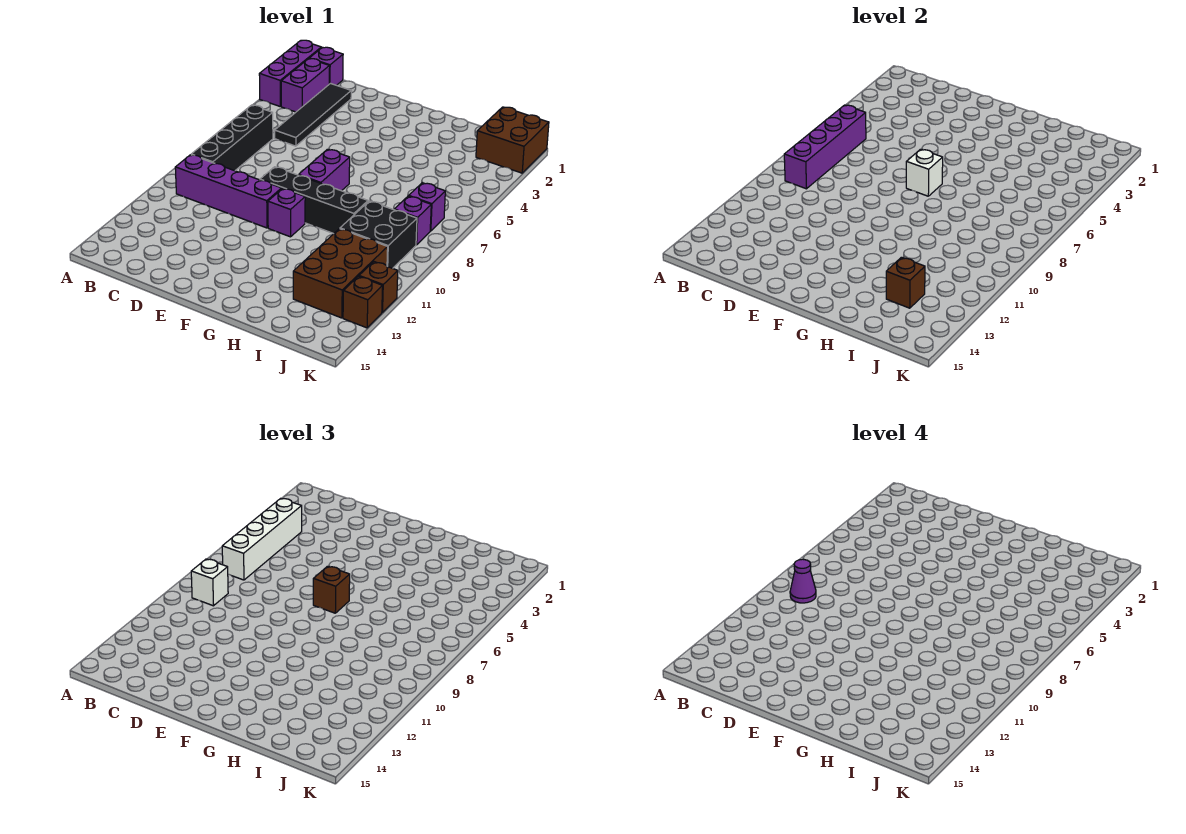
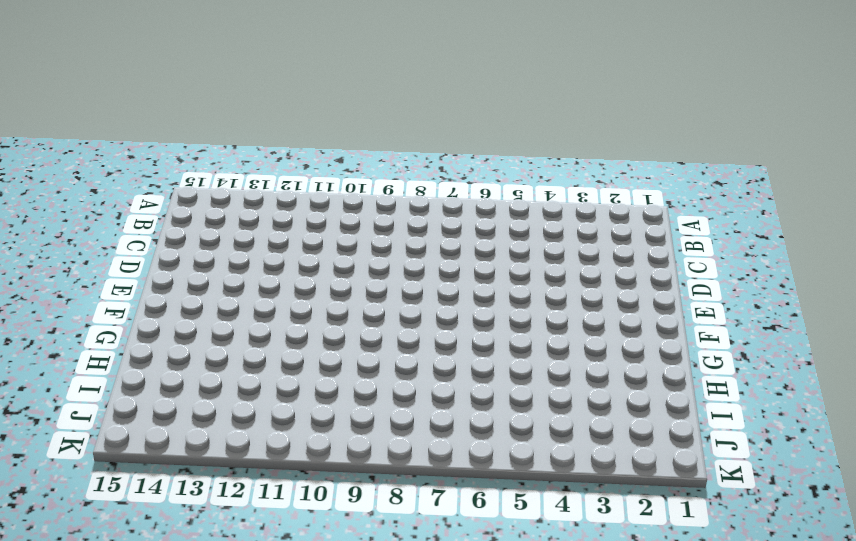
none -> purple 1x3 brick [259,40,321,106]
none -> purple 1x1 brick [309,47,343,85]
none -> purple 1x2 brick [281,59,330,112]

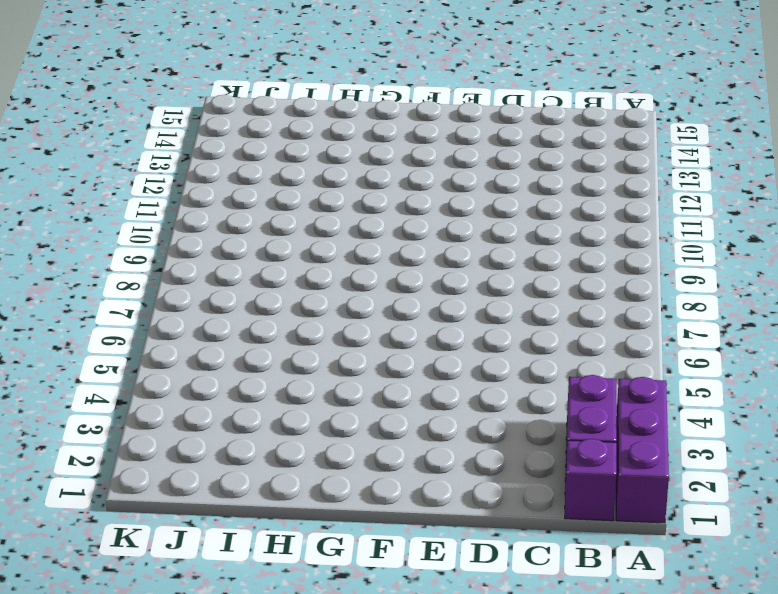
none -> black 1x4 brick [191,105,273,171]
none -> purple 1x4 brick [175,155,282,228]
none -> black 1x4 tile [275,84,351,146]

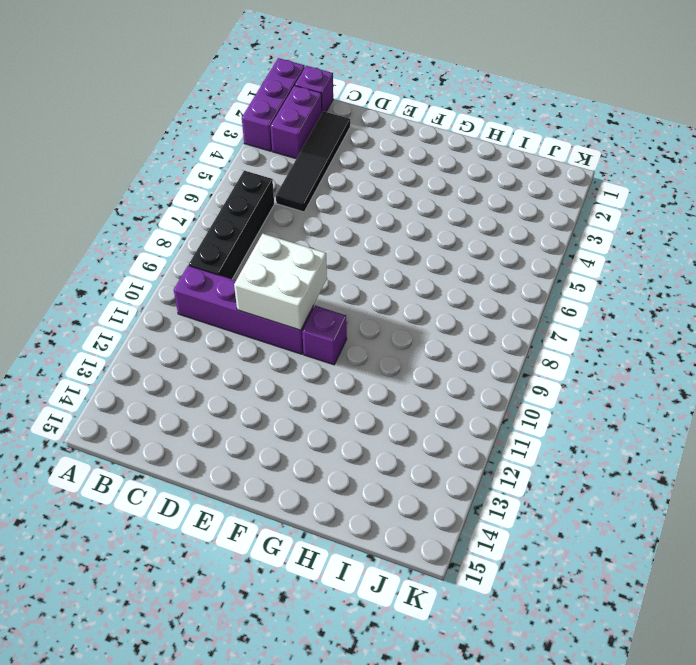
white 2x2 brick [234,234,327,330] -> none
none -> black 1x4 brick [260,167,368,234]
none -> purple 1x2 brick [299,149,350,191]
none -> black 2x2 brick [340,201,417,268]

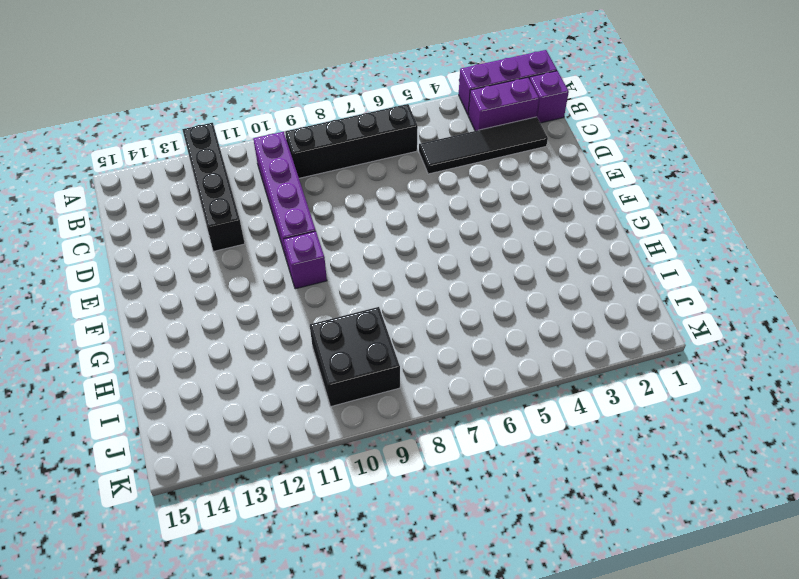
black 1x4 brick [182,123,245,251] -> black 1x4 brick moved to [260,167,368,234]
none -> purple 1x2 brick [299,149,350,191]
none -> brown 2x3 brick [293,229,388,318]
none -> brown 2x2 brick [476,107,549,173]

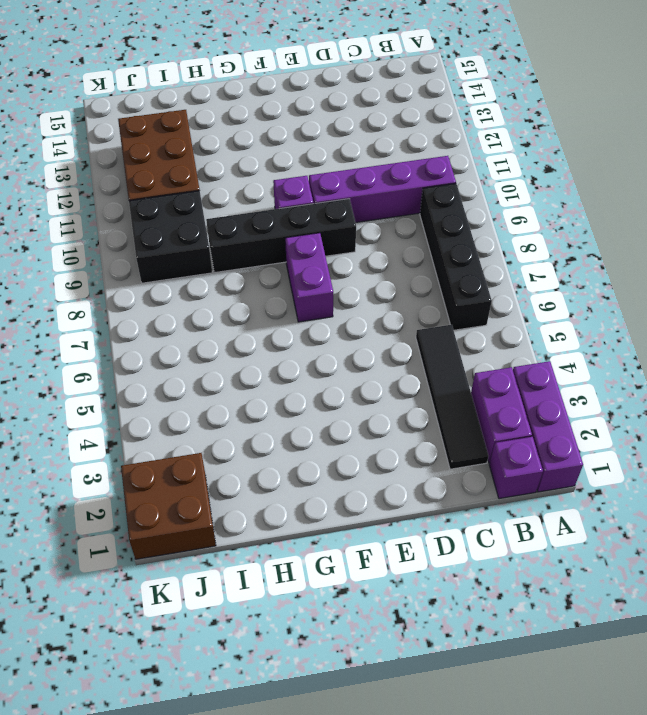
none -> purple 1x1 brick [409,183,445,231]
none -> purple 1x1 brick [394,196,431,245]
none -> brown 1x1 brick [359,262,398,313]

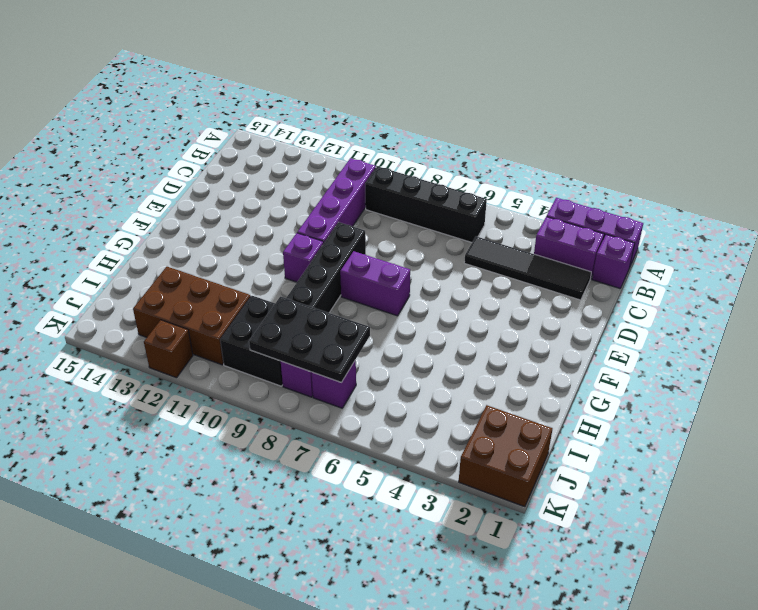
black 2x3 plate [249,297,370,382] -> none
none -> brown 1x1 brick [343,276,383,328]
none -> purple 1x4 brick [784,105,866,189]
none -> white 1x1 brick [906,149,943,196]

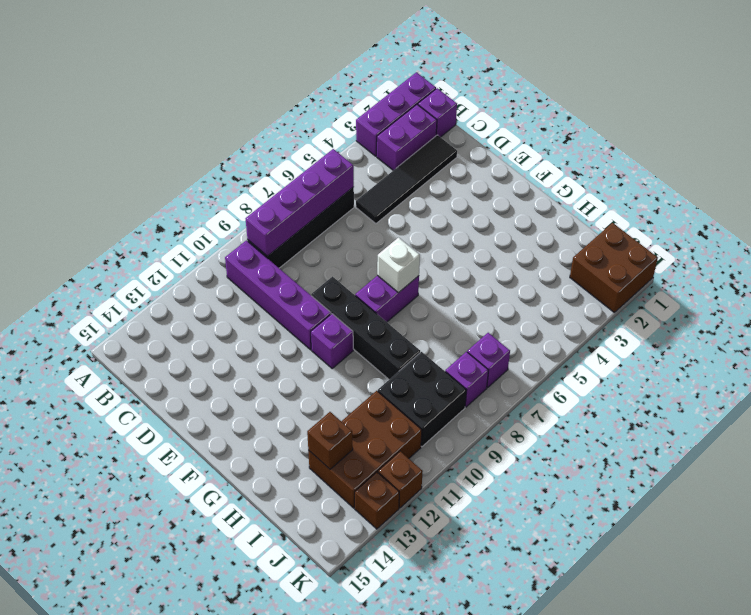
none -> white 1x4 brick [222,498,302,580]
none -> white 1x1 brick [191,559,228,606]
none -> brown 1x1 brick [313,566,350,613]

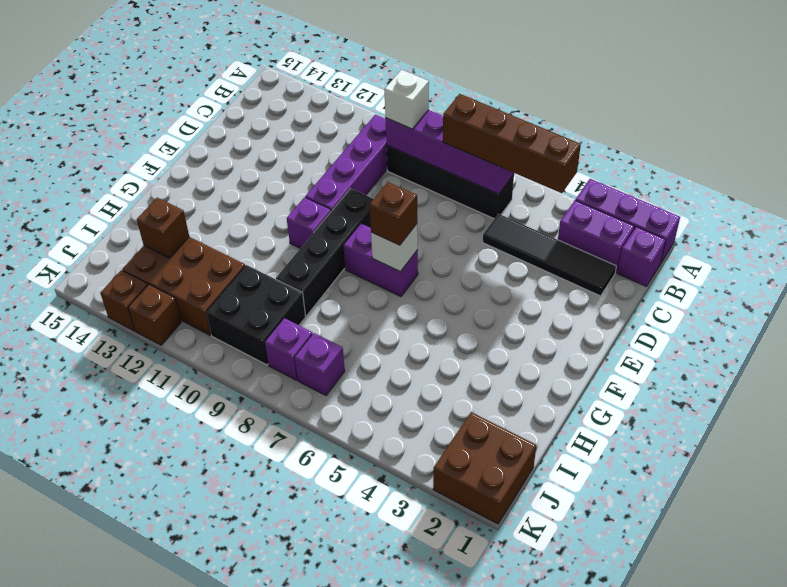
brown 1x4 brick [443,94,581,193] -> white 1x4 brick [222,498,302,580]
none -> purple 1x1 cone [790,559,816,603]

